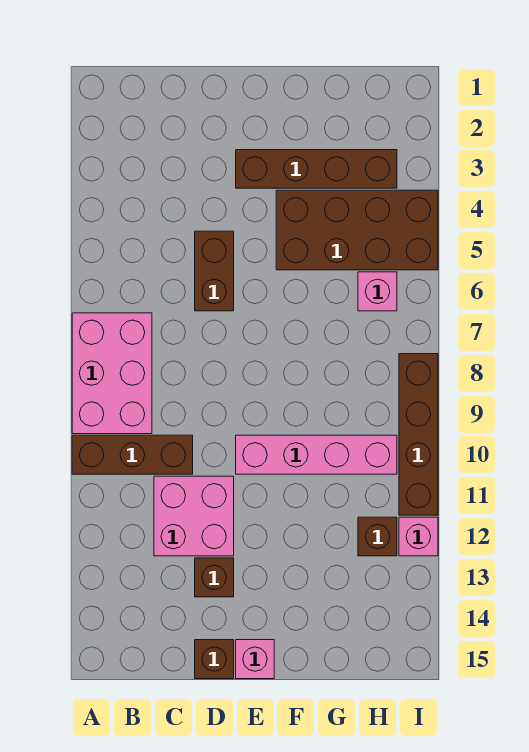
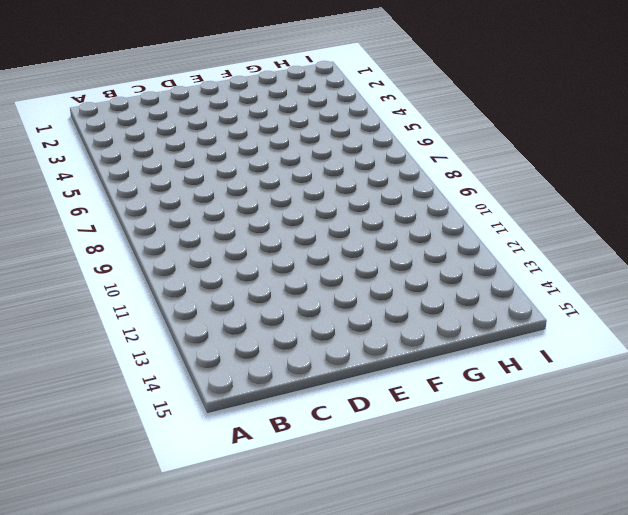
none -> pink 2x3 brick [72,313,152,434]
none -> brown 1x3 brick [72,435,193,474]
none -> pink 2x2 brick [154,476,234,556]

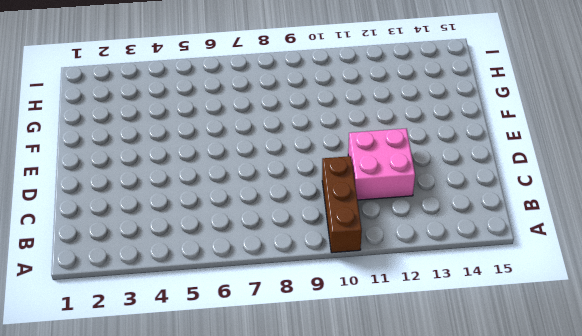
none -> pink 2x3 brick [72,313,152,434]
none -> brown 1x2 brick [195,231,234,311]
none -> brown 1x1 brick [195,558,234,597]

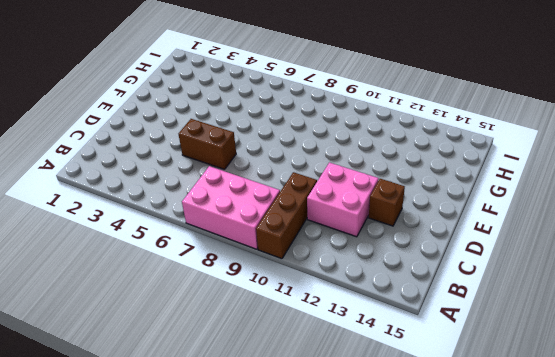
none -> brown 1x1 brick [195,640,234,679]
none -> brown 1x4 brick [236,150,397,188]
none -> pink 1x4 brick [236,435,397,474]

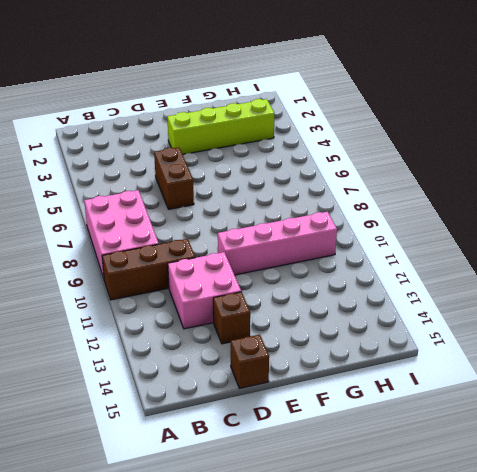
lime 1x4 brick [167,99,274,154] -> brown 1x4 brick [236,150,397,188]
none -> pink 1x1 brick [236,640,274,679]
none -> brown 2x4 brick [276,190,438,270]
none -> pink 1x1 brick [358,272,397,311]

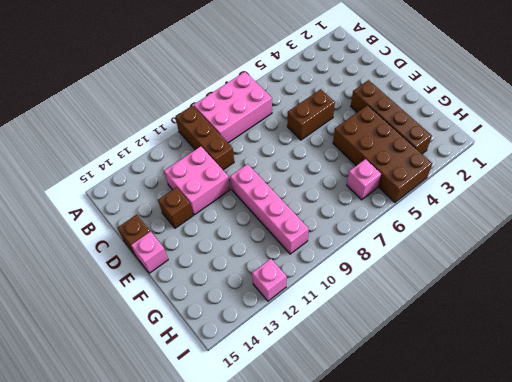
none -> brown 1x1 brick [358,517,397,556]
none -> brown 1x4 brick [399,354,438,515]

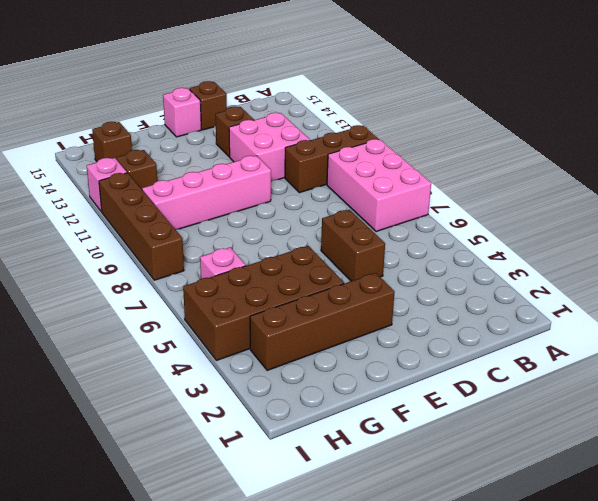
brown 1x1 brick [92,122,132,161] -> none

